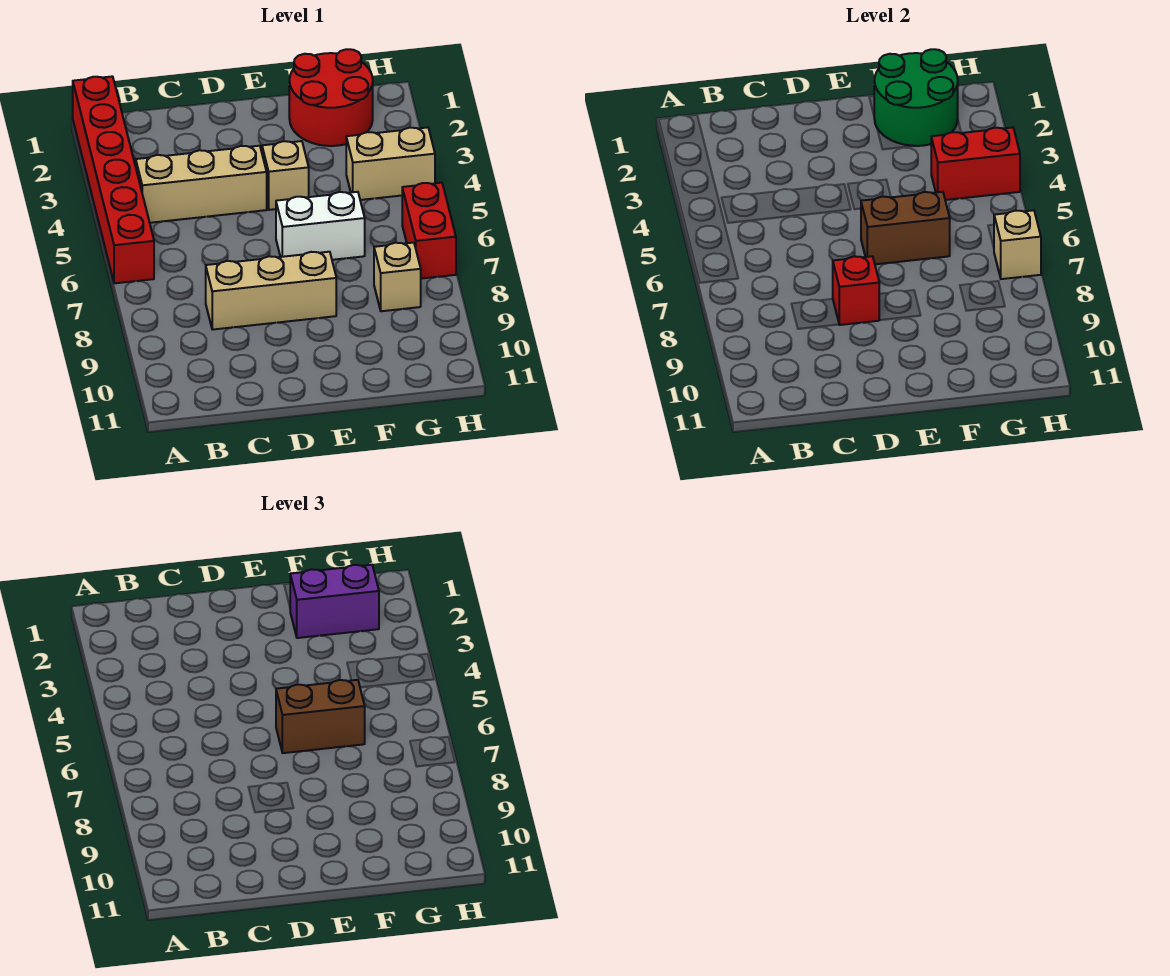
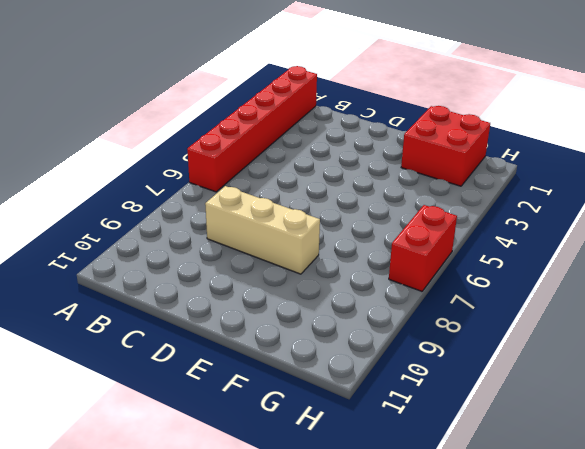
red 2x2 brick [401,106,490,186] -> red 2x2 round brick [289,49,373,146]
none -> tan 1x3 brick [136,146,267,223]
none -> tan 1x1 brick [262,141,309,210]
none -> white 1x2 brick [276,192,365,260]

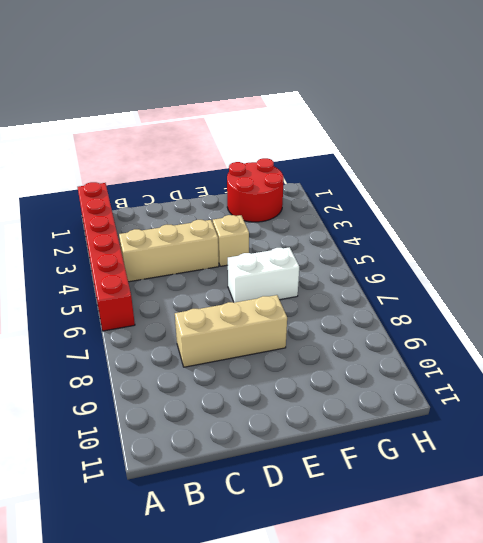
none -> tan 1x2 brick [346,127,435,200]
none -> tan 1x1 brick [374,243,421,311]
none -> red 1x2 brick [402,183,456,279]

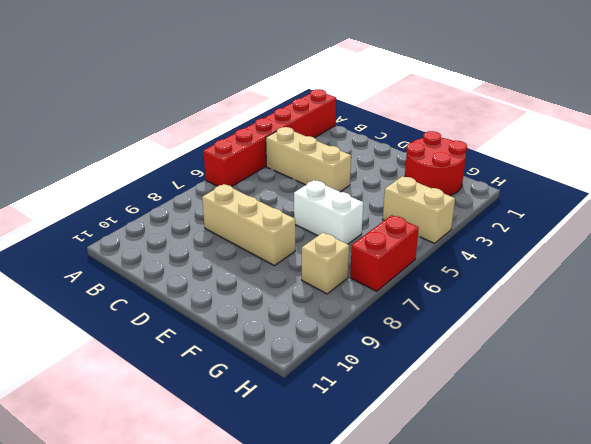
none -> tan 1x1 brick [262,141,309,210]
none -> red 1x1 brick [833,256,879,325]
none -> brown 1x2 brick [861,192,950,264]

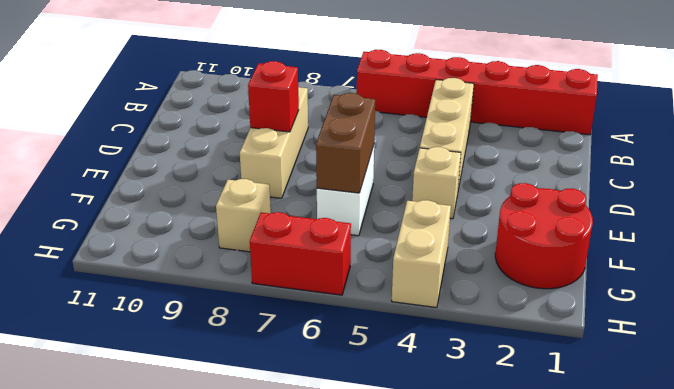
none -> green 2x2 round brick [874,49,958,146]
none -> red 1x2 brick [931,127,1020,200]
none -> tan 1x1 brick [994,210,1041,279]

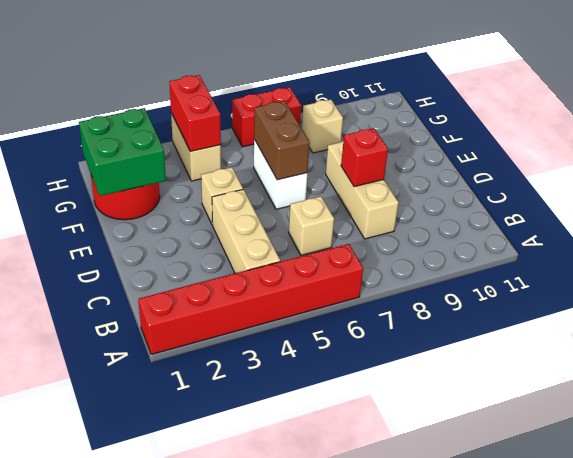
tan 1x1 brick [289,196,334,255] -> tan 1x1 brick moved to [994,210,1041,279]
green 2x2 brick [79,108,166,196] -> green 2x2 round brick [874,49,958,146]
none -> brown 1x2 brick [276,680,365,753]
none -> purple 1x2 brick [290,565,379,638]

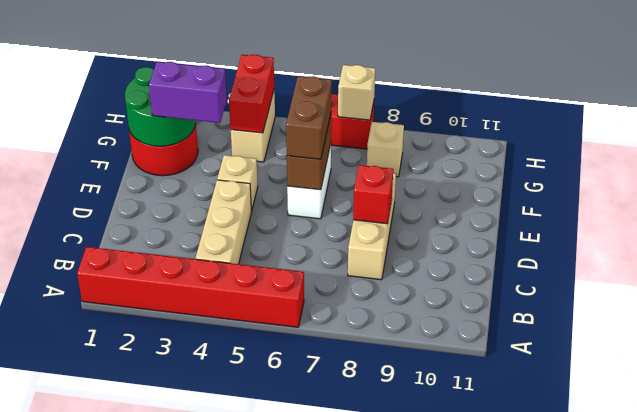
purple 1x2 brick [149,62,227,123] -> purple 1x2 brick turned to [290,565,379,638]

